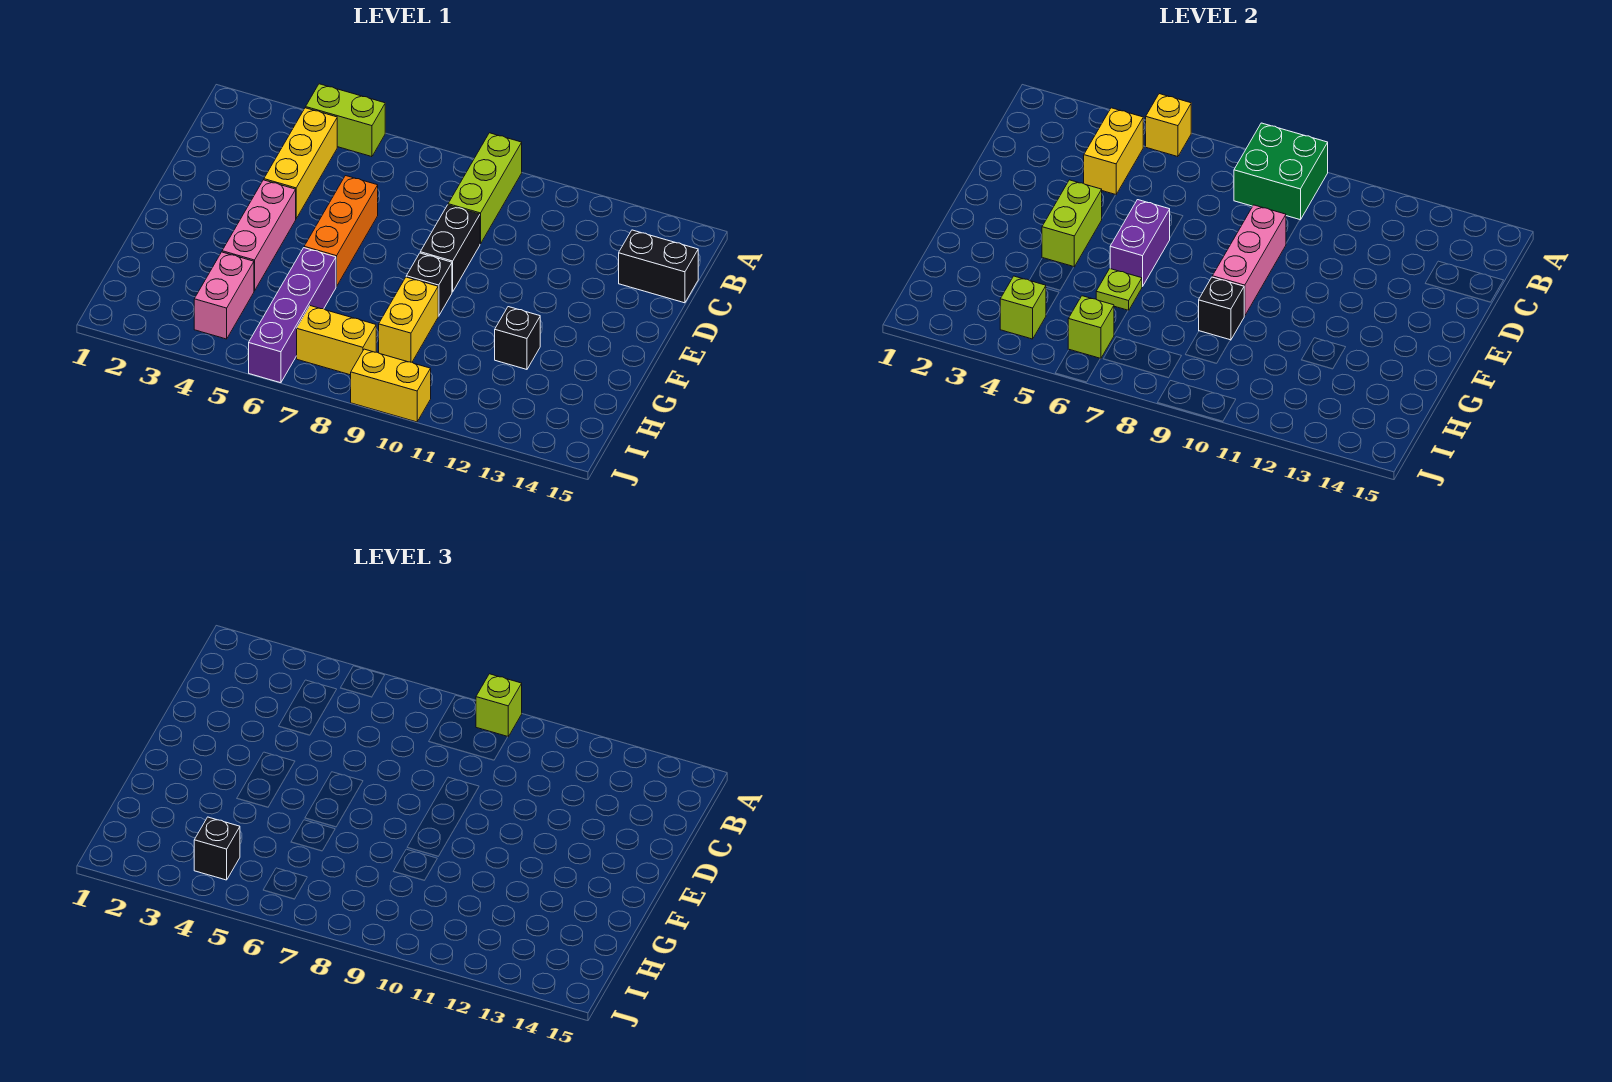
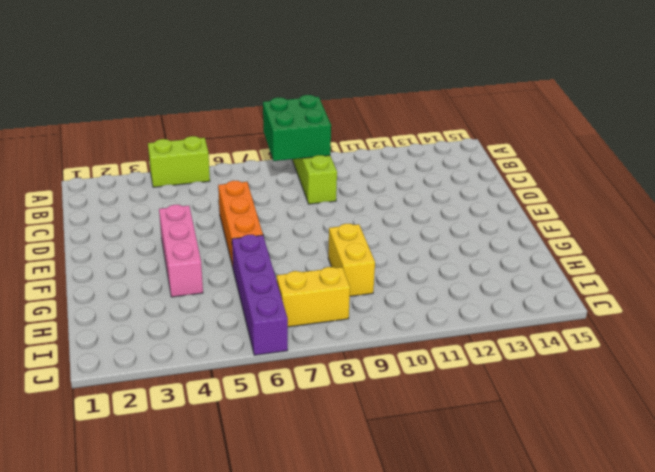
none -> yellow 1x3 brick [264,108,337,218]
none -> black 1x2 brick [619,230,698,303]
none -> black 1x2 brick [420,205,480,292]

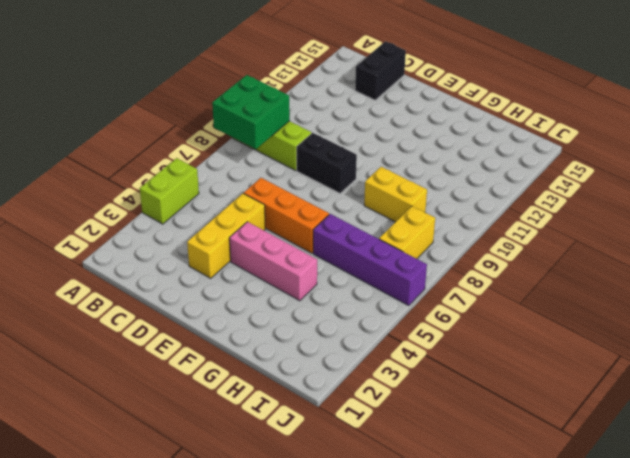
yellow 1x3 brick [187,193,265,278] -> yellow 1x3 brick turned to [264,108,337,218]
none -> black 1x1 brick [406,253,452,316]
none -> black 1x1 brick [495,307,540,369]
none -> pink 1x2 brick [194,252,254,339]

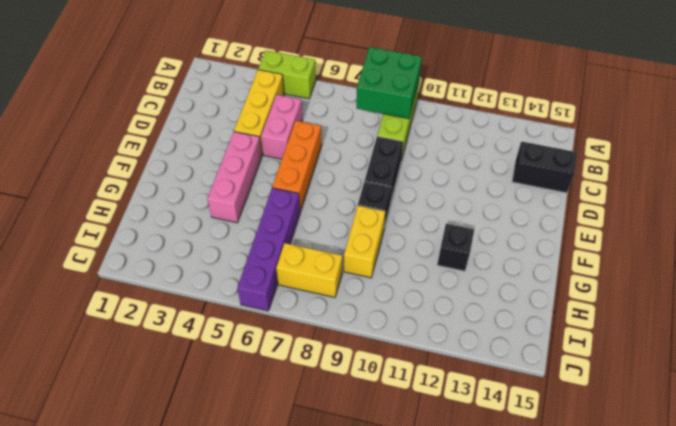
pink 1x2 brick [261,95,302,159] -> pink 1x2 brick moved to [194,252,254,339]
none -> yellow 1x2 brick [351,349,431,422]
none -> yellow 1x1 brick [1146,94,1191,157]
none -> yellow 1x2 brick [1084,108,1143,195]

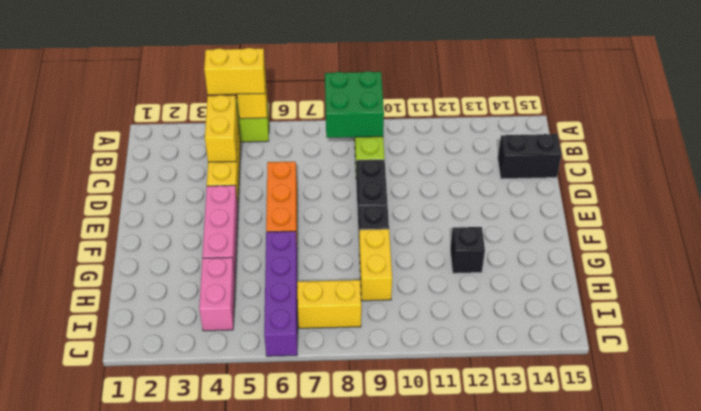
yellow 1x2 brick [204,48,265,95] -> yellow 1x2 brick moved to [351,349,431,422]
none -> pink 1x3 brick [1212,205,1286,316]
none -> lime 1x2 brick [1042,180,1102,267]
none -> purple 1x2 brick [1110,200,1170,287]

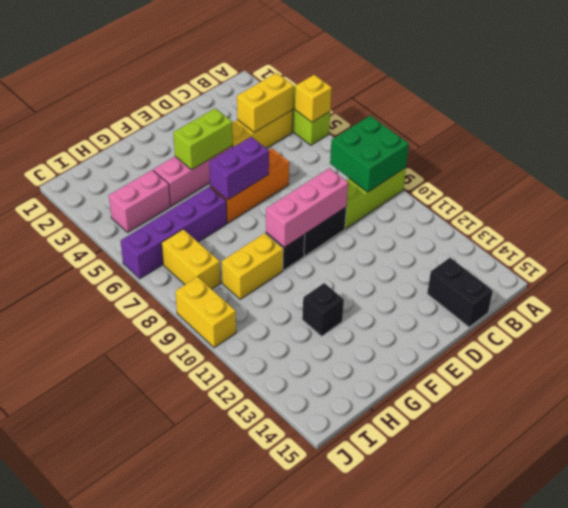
none -> lime 1x1 plate [1096,269,1142,311]
none -> black 1x1 brick [1199,277,1244,340]
none -> lime 1x1 brick [1000,276,1046,339]

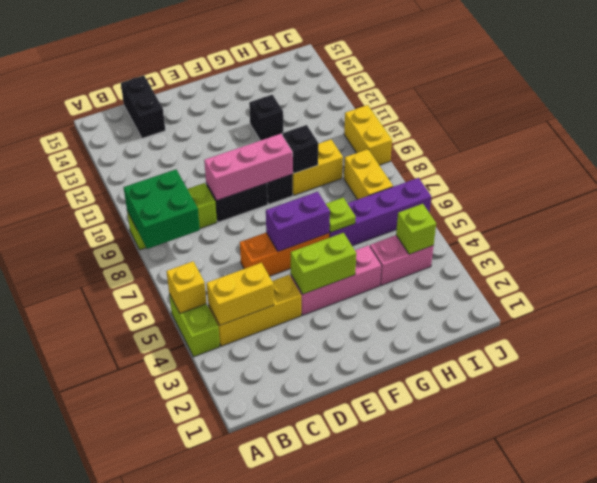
none -> lime 1x1 brick [1068,296,1114,359]
none -> lime 1x1 brick [476,674,522,737]
none -> black 1x1 brick [194,817,240,880]

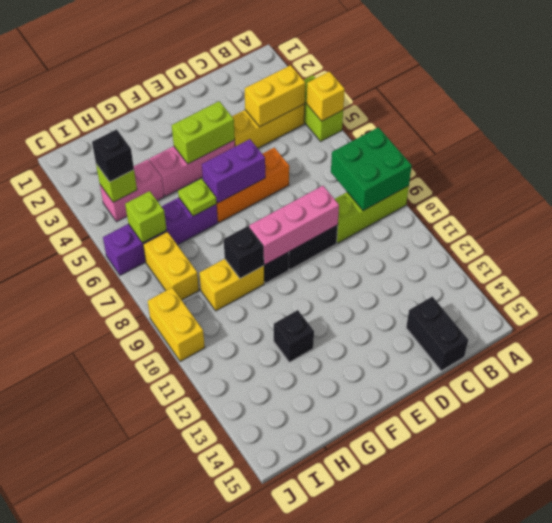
none -> lime 1x1 brick [476,674,522,737]

